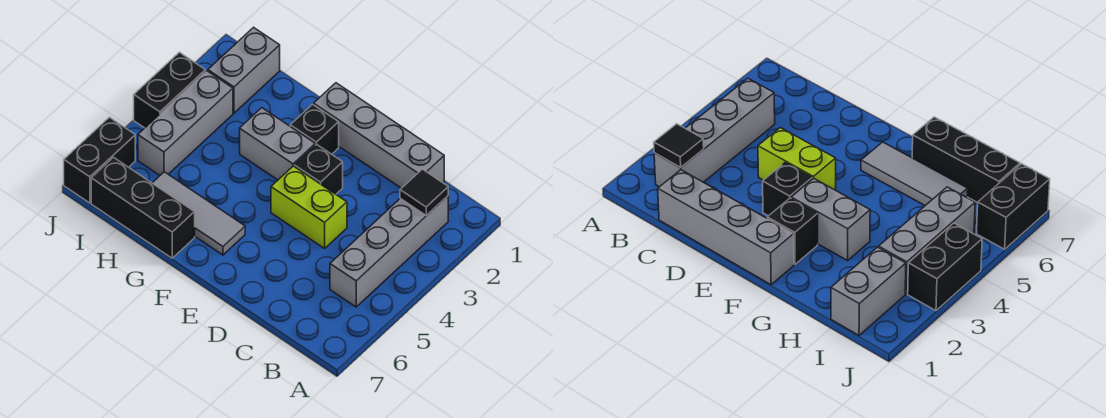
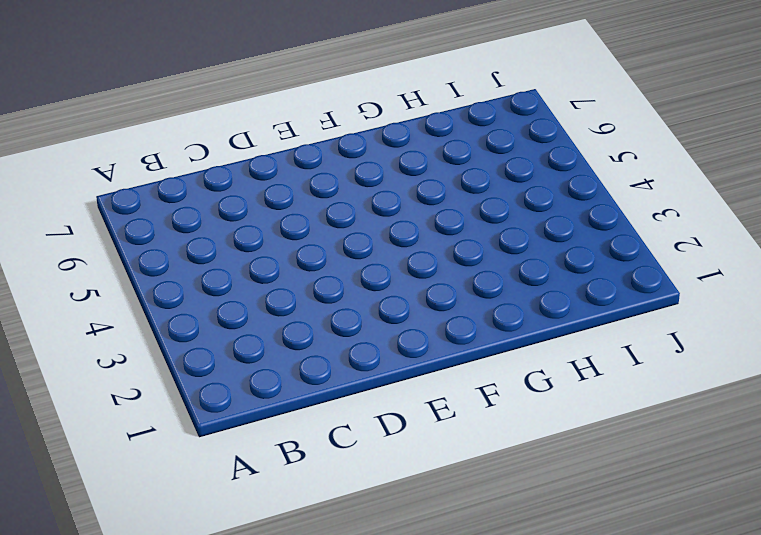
none -> grey 1x4 brick [330,196,448,307]
none -> grey 1x4 brick [314,83,444,188]
none -> lime 1x2 brick [271,166,347,248]

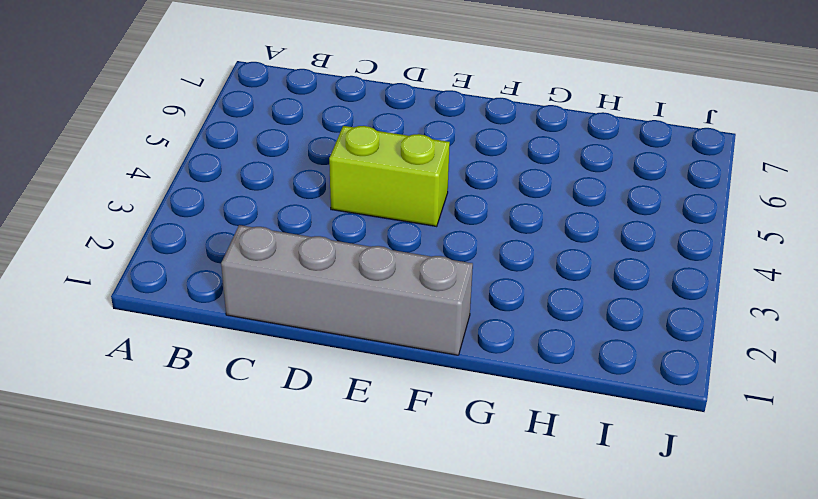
none -> grey 1x4 brick [330,196,448,307]
none -> black 1x1 brick [294,144,343,194]
none -> black 1x1 brick [290,104,339,154]

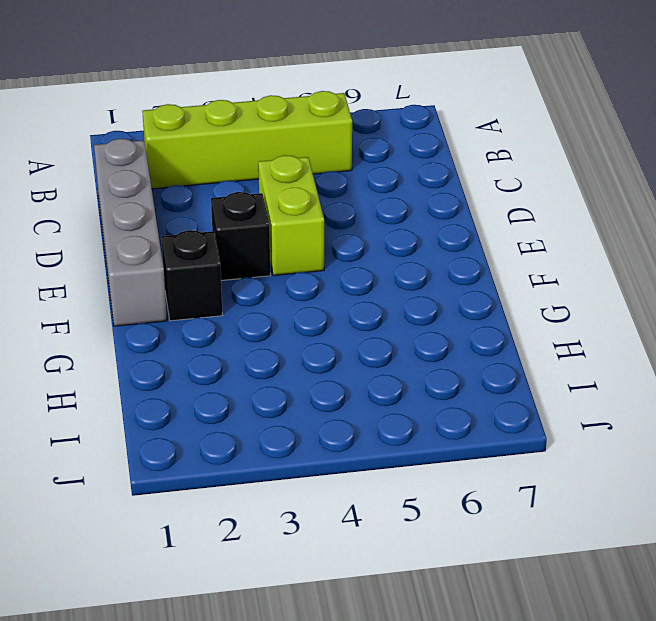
lime 1x4 brick [142,91,352,189] -> grey 1x4 brick [330,196,448,307]
none -> grey 1x2 brick [240,108,315,180]
none -> grey 1x3 tile [153,172,245,255]
none -> black 1x3 brick [91,157,195,258]

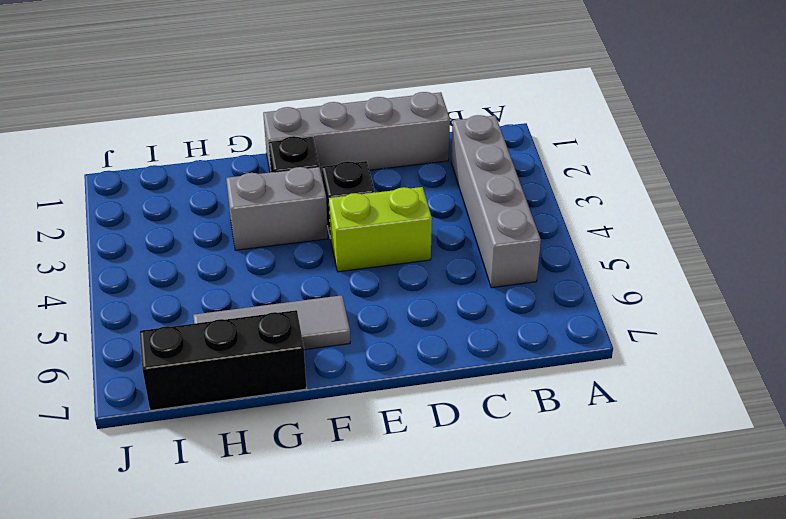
none -> grey 1x2 brick [208,27,280,113]
none -> grey 1x3 brick [138,71,233,175]
none -> black 1x2 brick [134,52,206,128]

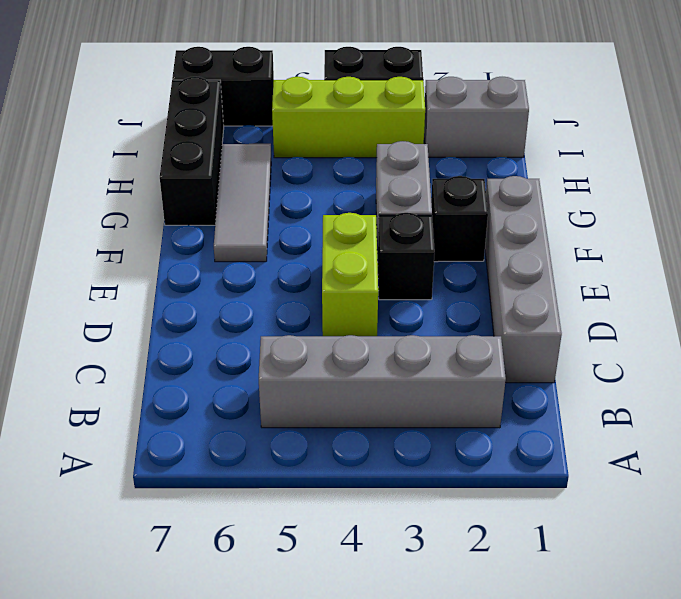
lime 1x3 brick [272,77,425,158] -> grey 1x3 brick [138,71,233,175]
none -> black 1x1 tile [400,169,448,216]

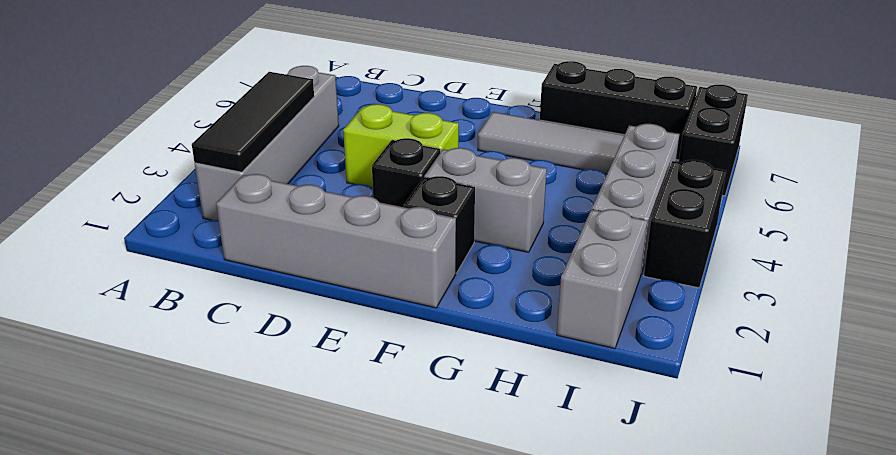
black 1x3 tile [192,72,314,172] -> black 1x1 tile [400,169,448,216]

